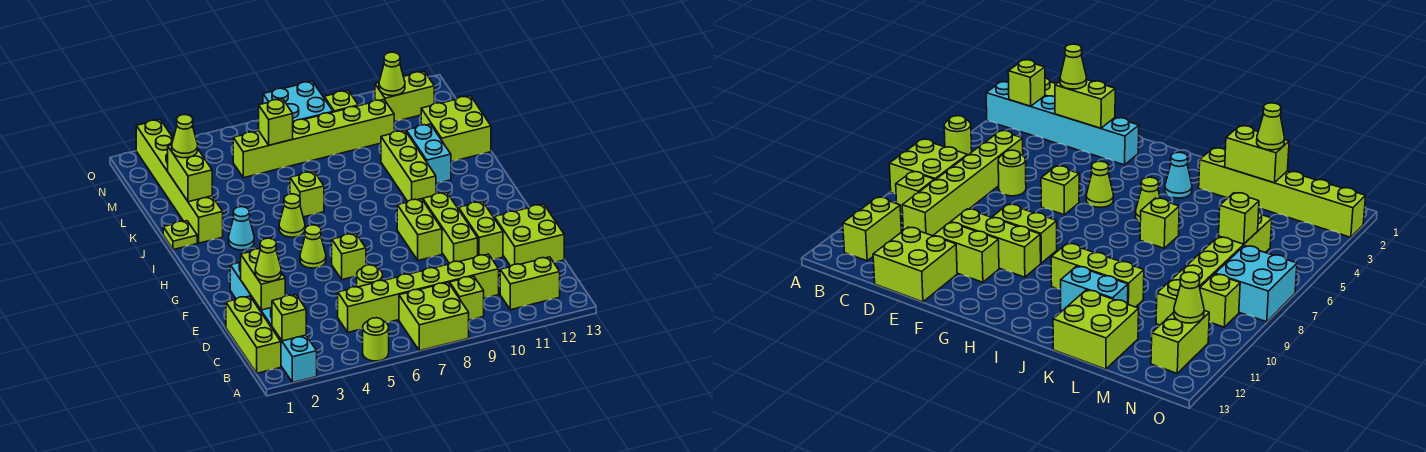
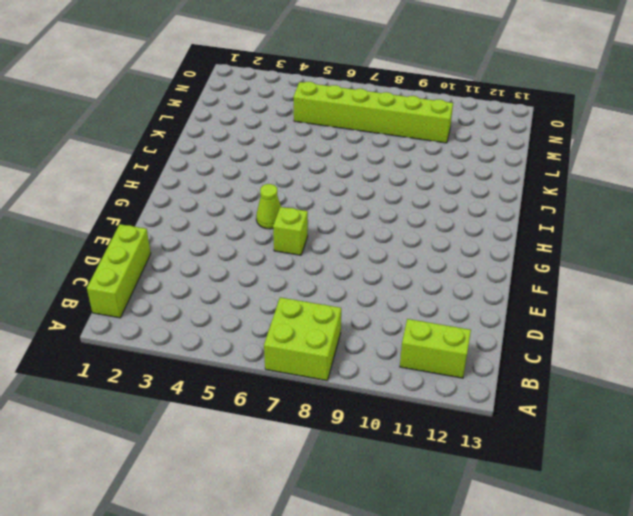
none -> cyan 1x6 brick [230,262,317,382]
none -> lime 1x1 round brick [363,318,389,361]
none -> lime 1x1 brick [450,276,484,320]
none -> lime 1x6 brick [338,254,499,332]

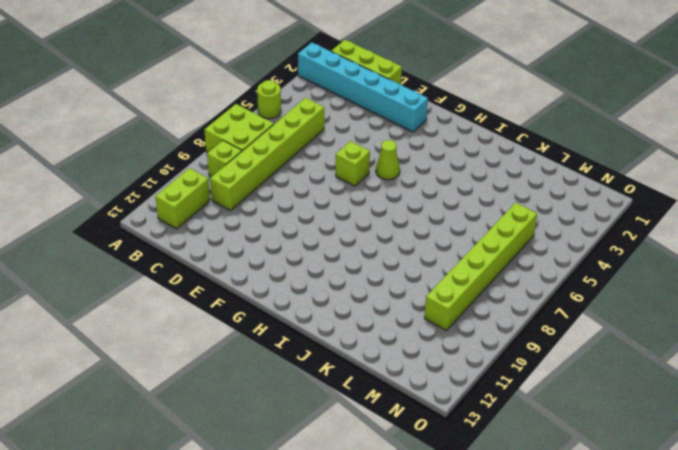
none -> lime 1x1 round brick [357,265,383,287]
none -> lime 2x2 brick [494,204,564,266]
none -> lime 1x3 brick [423,192,478,263]
none -> lime 1x2 brick [459,201,503,260]

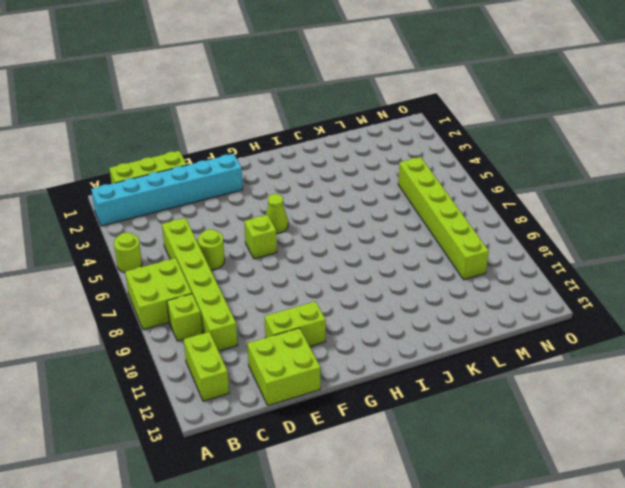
none -> lime 1x3 brick [423,192,478,263]
none -> lime 1x2 brick [397,199,442,260]
none -> cyan 1x1 cone [228,207,254,250]
none -> lime 1x1 cone [279,194,305,237]

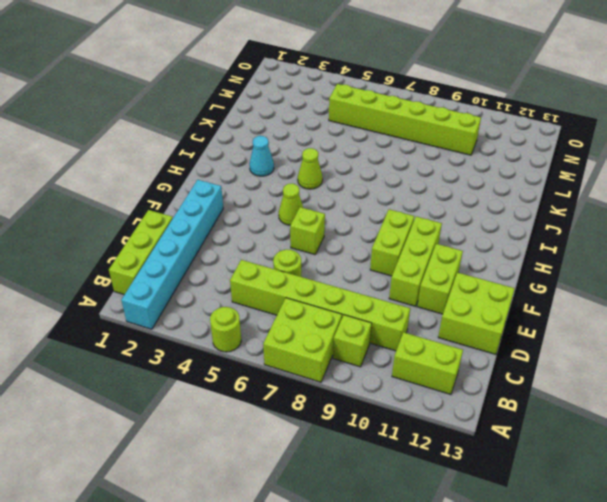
none -> lime 1x3 brick [381,130,436,201]
none -> lime 1x1 plate [163,221,197,250]
none -> lime 1x6 brick [136,120,223,243]
none -> lime 1x1 brick [290,171,324,217]

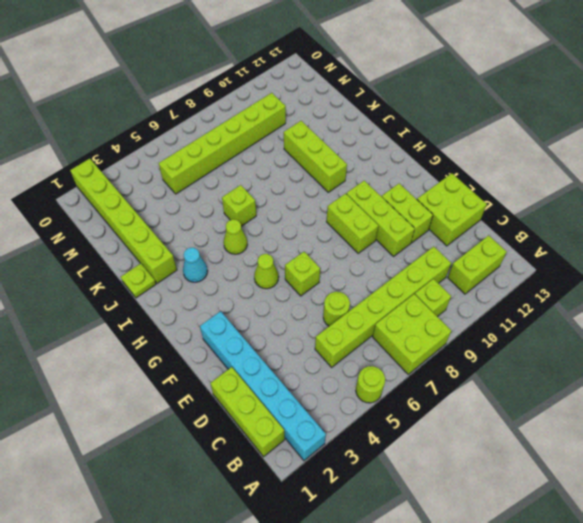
none -> cyan 1x2 brick [406,124,451,184]
none -> lime 2x2 brick [421,96,491,162]
none -> cyan 2x2 brick [263,81,333,122]
none -> lime 1x1 brick [324,91,358,112]

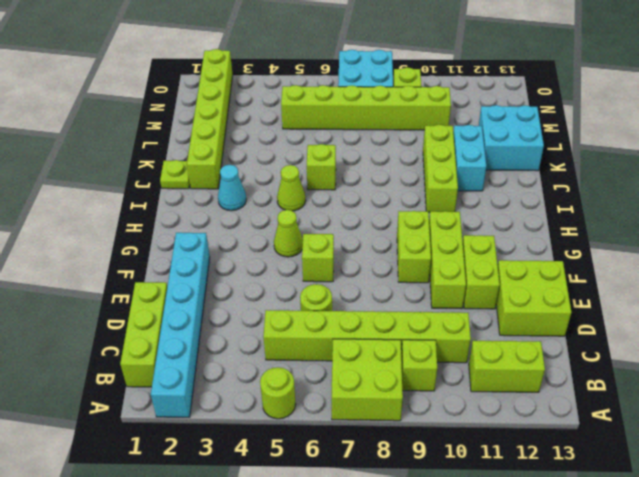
cyan 2x2 brick [479,105,544,171] -> lime 2x2 brick [421,96,491,162]
none -> lime 1x2 brick [375,71,434,122]
none -> lime 1x1 brick [272,295,306,341]
none -> lime 1x2 brick [241,249,285,310]
none -> lime 1x2 brick [168,145,212,202]

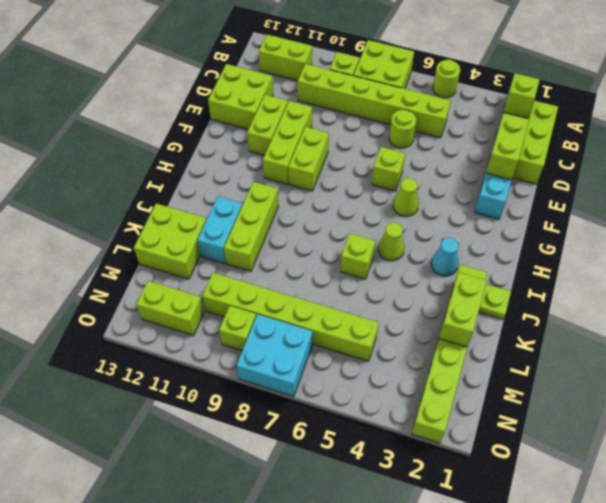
none -> lime 1x1 brick [259,99,293,145]
none -> lime 1x1 cone [379,52,405,96]
none -> lime 1x1 cone [255,238,281,282]
none -> lime 1x1 cone [172,115,198,158]

